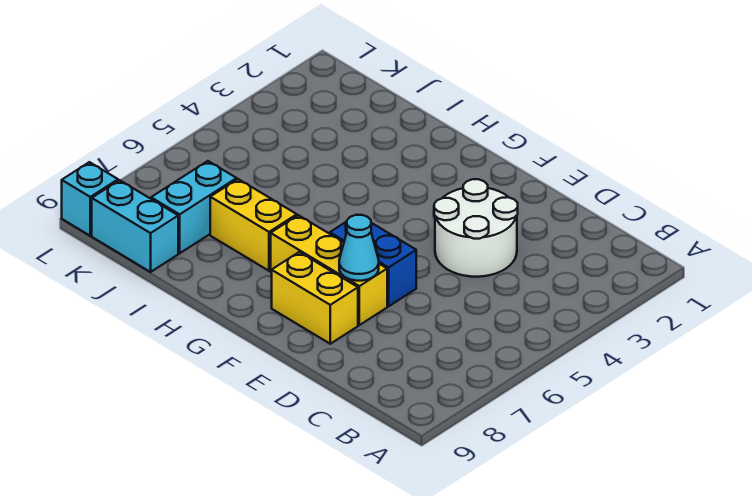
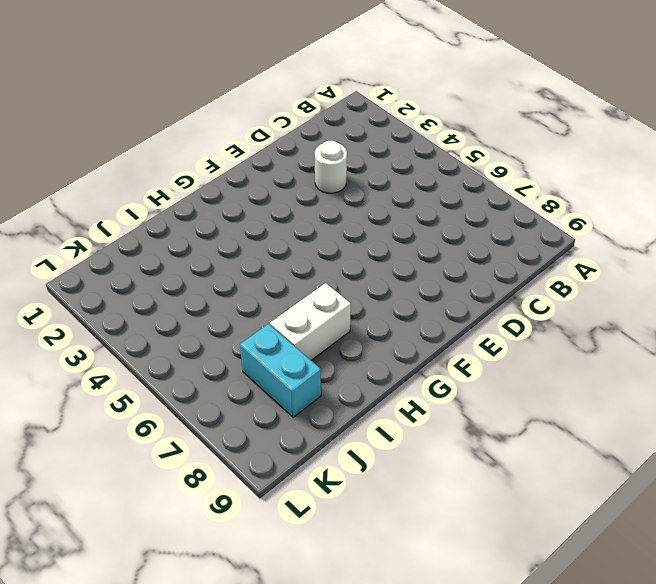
white 1x1 round brick [315,141,347,193] -> white 2x2 round brick [434,179,518,277]
white 1x2 brick [270,283,351,360] -> yellow 1x2 brick [210,179,297,271]
none -> blue 1x2 brick [330,222,416,306]
none -> yellow 1x3 brick [271,215,387,325]

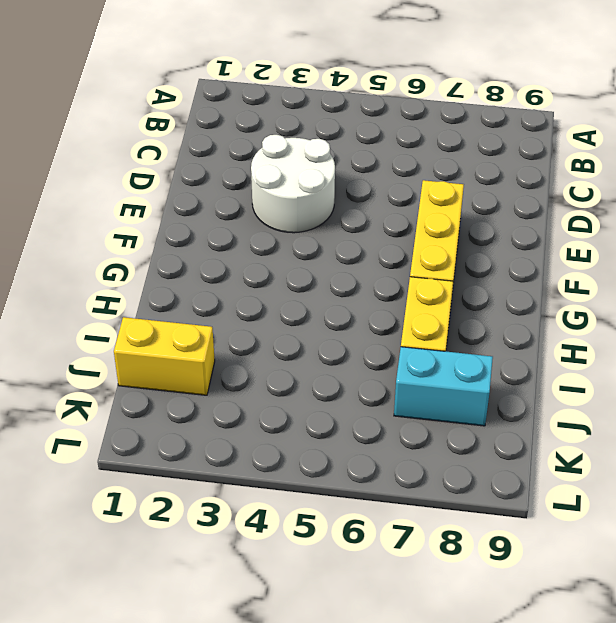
yellow 1x2 brick [114,317,215,395] -> yellow 1x2 brick turned to [272,252,358,344]
none -> blue 1x2 brick [330,222,416,306]
none -> cyan 1x2 brick [92,180,178,272]

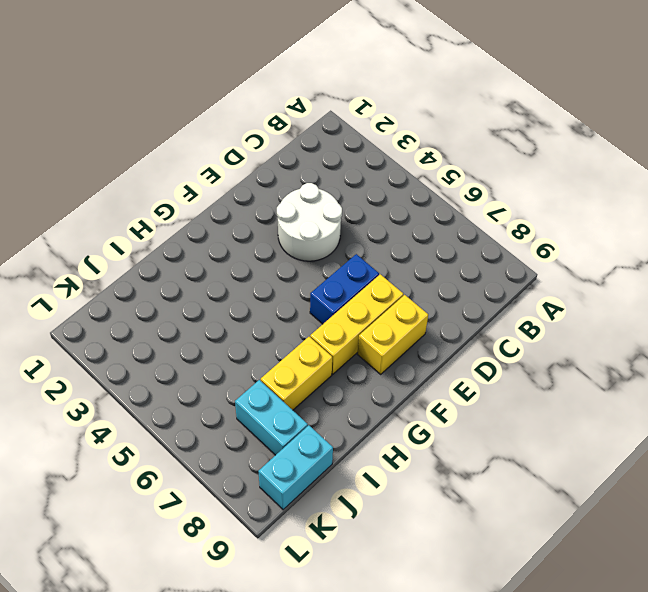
none -> cyan 1x1 brick [62,162,118,236]
none -> cyan 1x1 cone [339,215,379,281]

